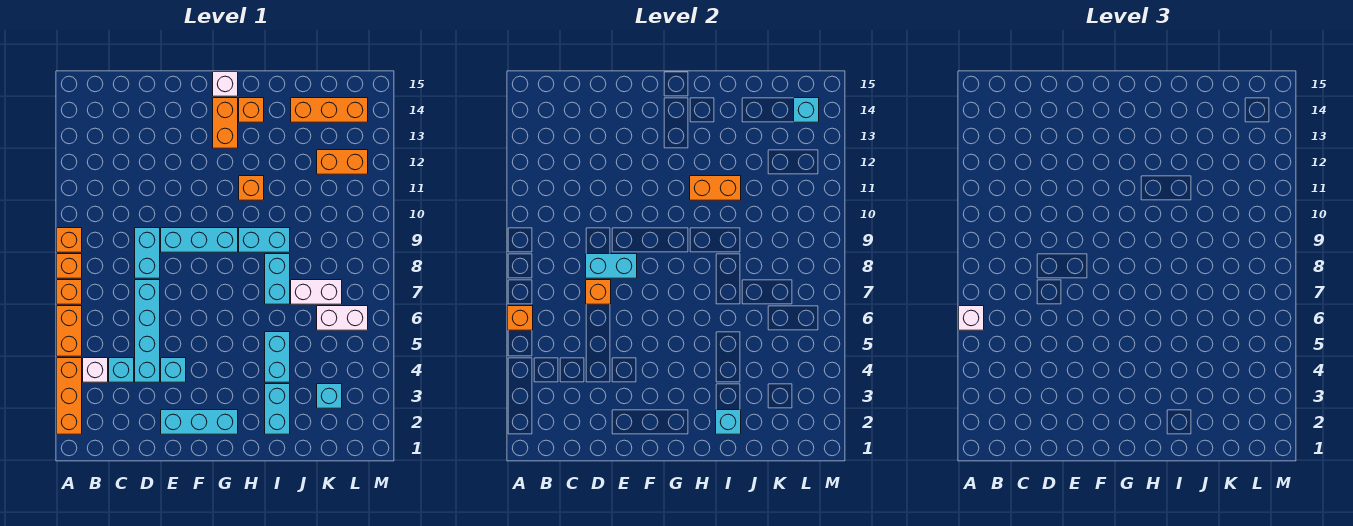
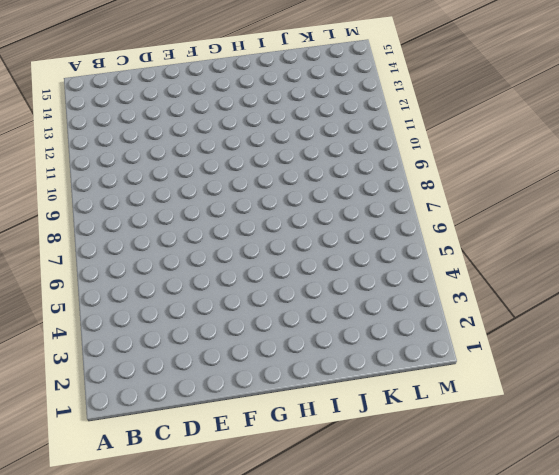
none -> orange 1x3 brick [57,358,82,434]
none -> orange 1x2 brick [57,306,82,356]
none -> orange 1x1 brick [57,280,82,304]
none -> orange 1x1 brick [57,254,82,278]

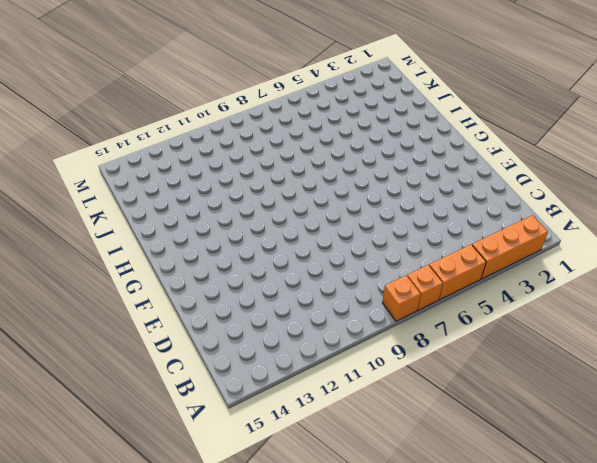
none -> orange 1x1 brick [57,228,82,252]
none -> white 1x1 brick [83,358,108,382]
none -> cyan 1x1 brick [109,358,134,382]
none -> cyan 1x4 brick [135,280,160,382]

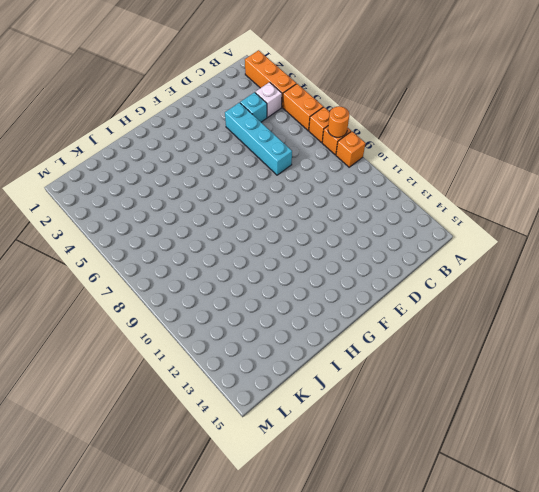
orange 1x1 round brick [328,106,349,137] -> none
none -> cyan 1x2 brick [135,228,160,278]
none -> cyan 1x3 brick [161,410,238,434]
none -> cyan 1x1 brick [161,358,186,382]
none -> cyan 1x3 brick [161,228,238,252]

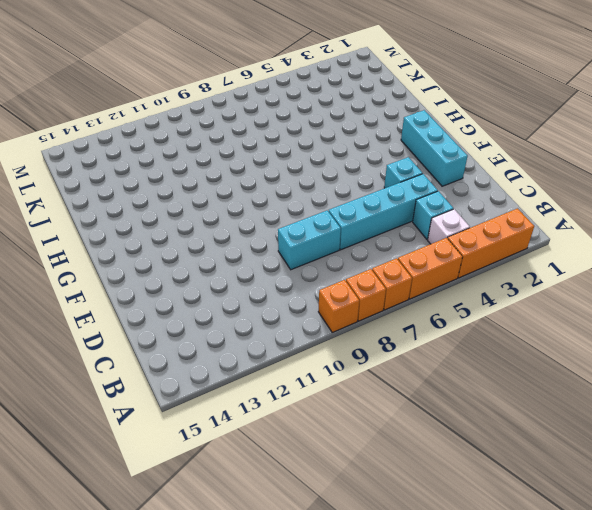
none -> cyan 1x3 brick [161,228,238,252]
none -> orange 1x2 brick [213,98,238,148]
none -> white 1x1 brick [213,72,238,96]
none -> cyan 1x2 brick [239,228,290,252]

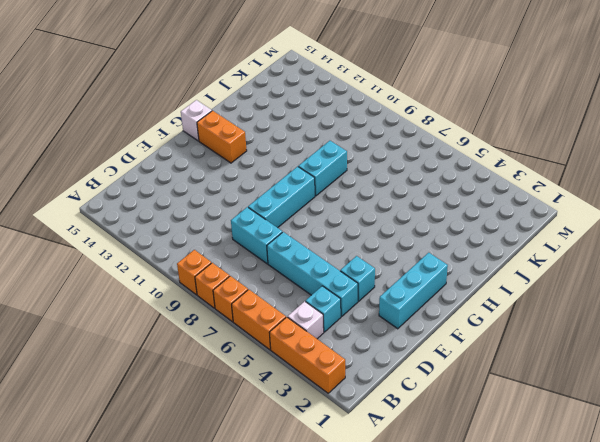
none -> orange 1x1 brick [239,176,264,200]
none -> orange 1x1 brick [239,98,264,122]
none -> cyan 1x2 brick [265,384,290,434]
none -> cyan 1x2 brick [265,332,290,382]

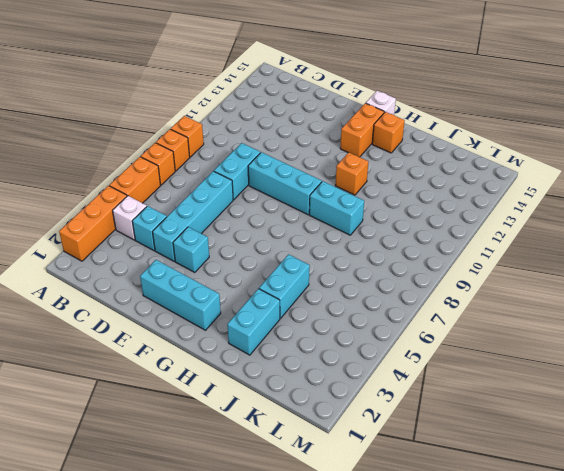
none -> cyan 1x2 brick [265,254,290,304]
none -> white 1x2 brick [291,280,342,304]
none -> orange 1x3 brick [291,98,368,122]
none -> cyan 1x1 brick [317,384,342,408]

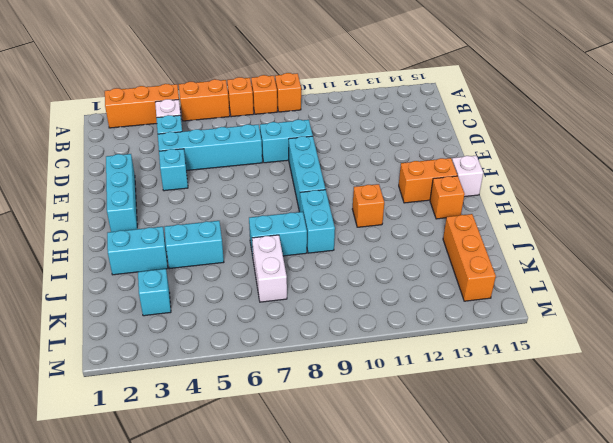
none -> white 1x2 brick [317,306,368,330]
none -> orange 1x2 brick [317,150,368,174]
none -> orange 1x1 brick [508,306,533,330]
none -> orange 1x1 brick [586,280,611,304]

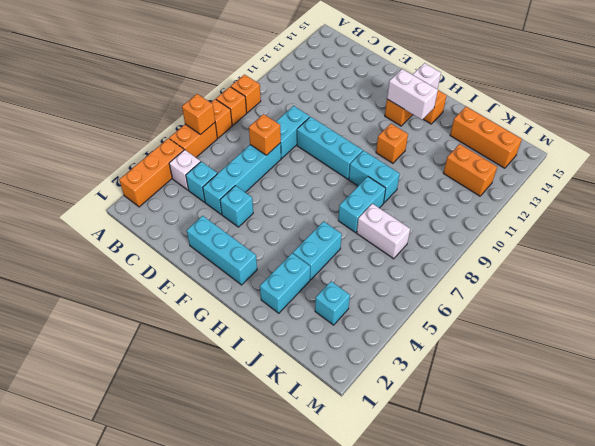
white 1x2 brick [387,69,438,120] -> white 1x2 brick moved to [317,306,368,330]
none -> cyan 1x2 brick [586,254,637,278]
none -> orange 1x2 brick [690,176,741,200]
none -> cyan 1x1 brick [716,410,741,434]
none -> cyan 1x1 brick [794,98,819,122]

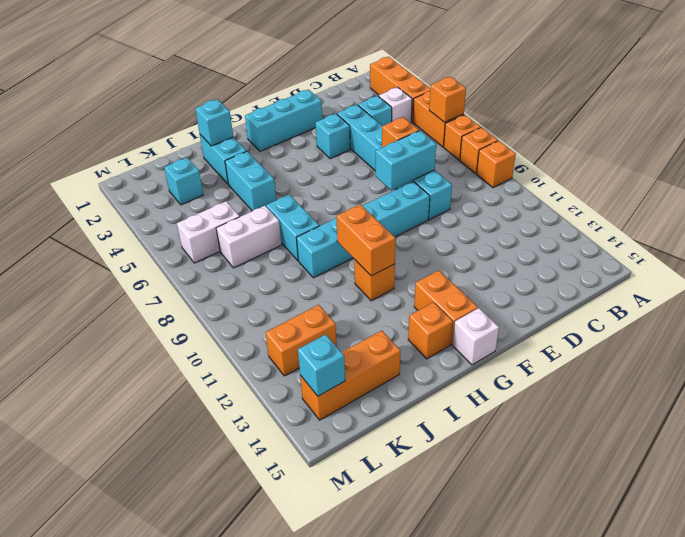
orange 1x2 brick [336,204,395,276] -> orange 1x2 brick turned to [690,176,741,200]
none -> white 1x1 brick [959,306,984,330]

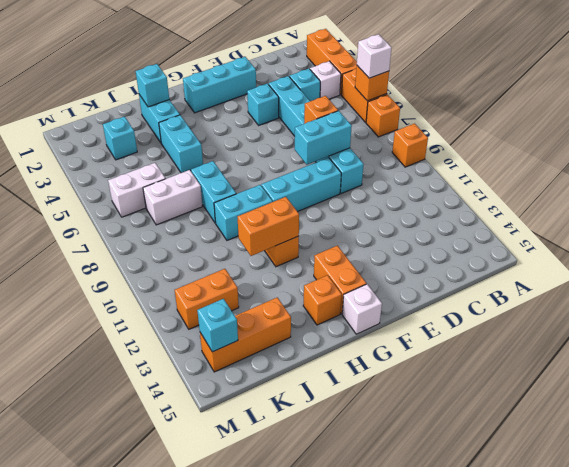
none -> orange 1x1 brick [57,254,82,278]

